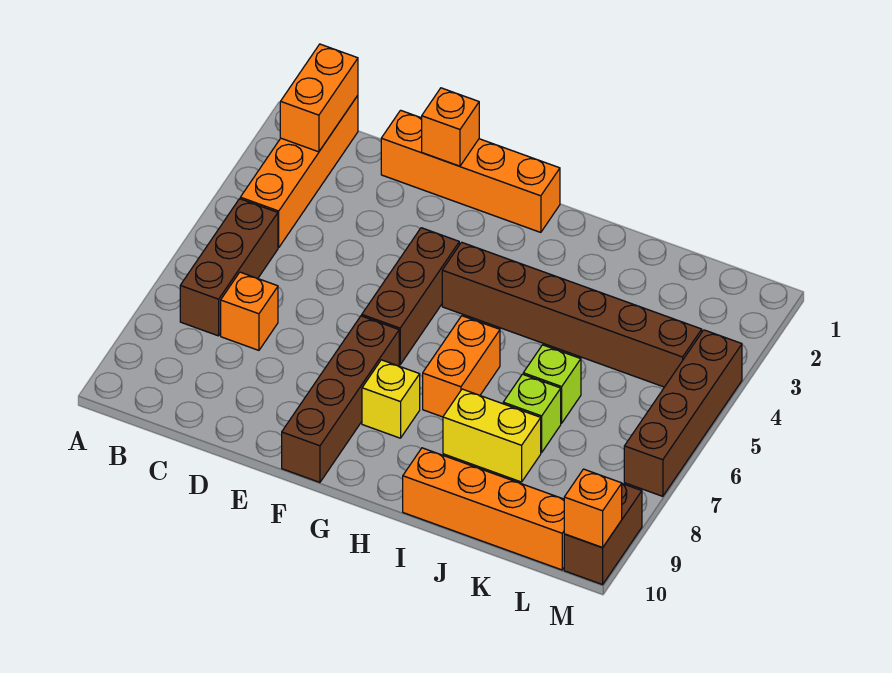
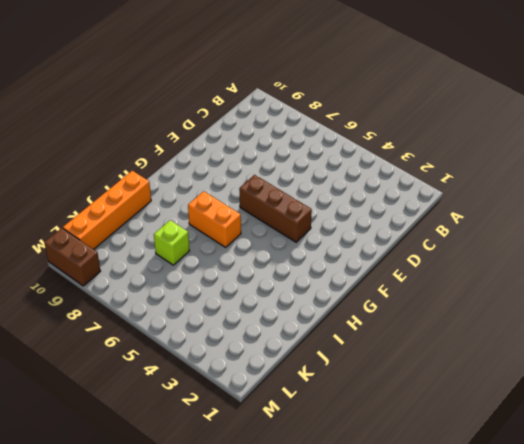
none -> orange 1x4 brick [240,96,358,248]
none -> brown 1x3 brick [180,199,278,336]
none -> orange 1x1 brick [221,272,278,350]

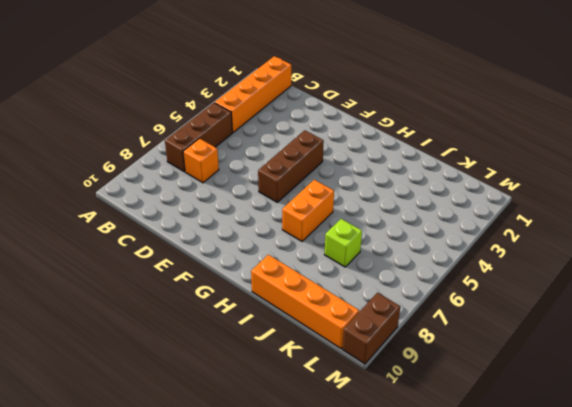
none -> orange 1x4 brick [381,110,560,232]
none -> brown 1x4 brick [282,316,399,482]
none -> brown 1x6 brick [442,242,702,387]

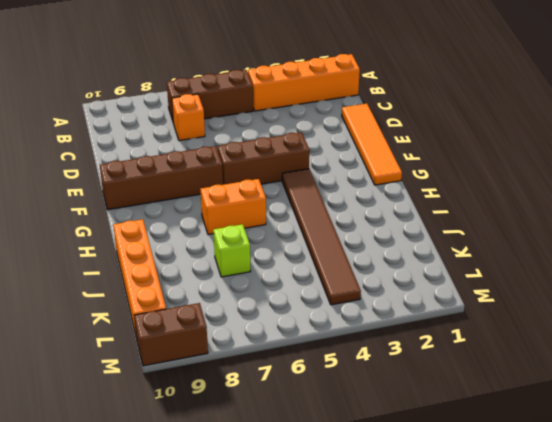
orange 1x4 tile [342,104,402,185] -> orange 1x4 brick [381,110,560,232]
brown 1x6 tile [282,169,361,305] -> brown 1x6 brick [442,242,702,387]
none -> yellow 1x1 brick [362,360,420,438]
none -> yellow 1x2 brick [443,389,541,482]
none -> lime 1x1 brick [523,345,581,423]

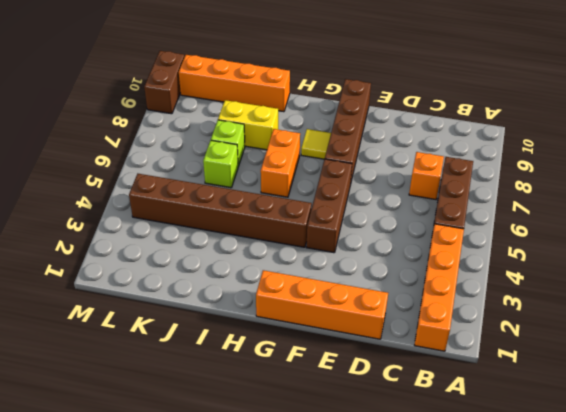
yellow 1x1 tile [301,129,331,159] -> yellow 1x1 brick [362,360,420,438]
none -> brown 1x4 brick [624,330,742,496]
none -> orange 1x2 brick [280,44,358,152]
none -> orange 1x1 brick [422,88,479,166]

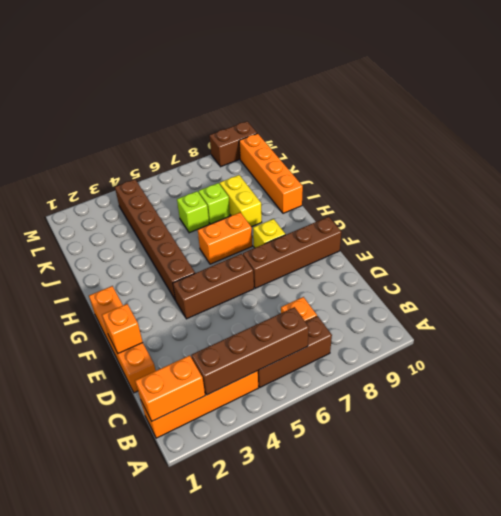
brown 1x4 brick [191,307,309,395] -> brown 1x4 brick moved to [624,330,742,496]
none -> orange 1x1 brick [564,469,622,547]

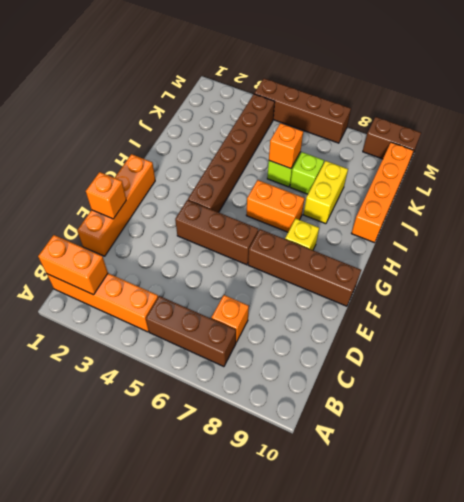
orange 1x1 brick [269,123,303,169] -> orange 1x1 brick moved to [564,469,622,547]

